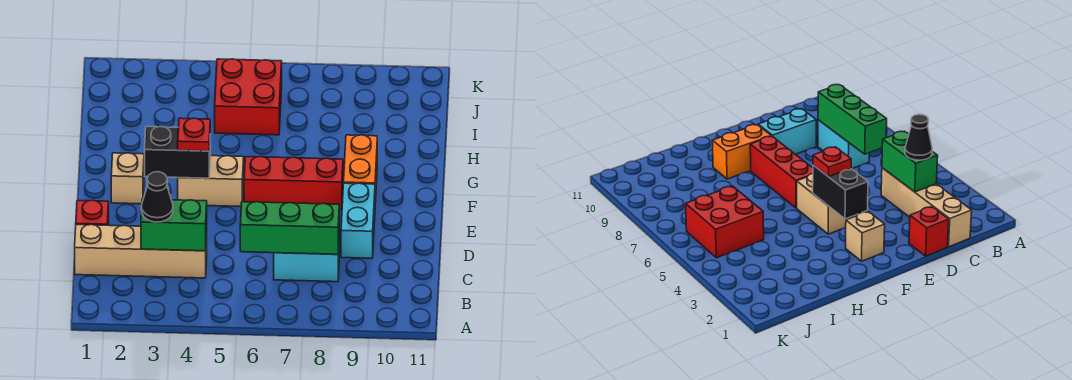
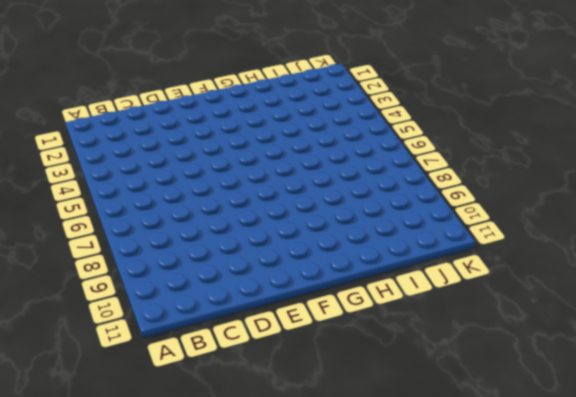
none -> tan 1x4 brick [75,225,207,278]
none -> cyan 1x2 brick [274,250,339,282]
none -> red 1x1 brick [76,200,109,225]

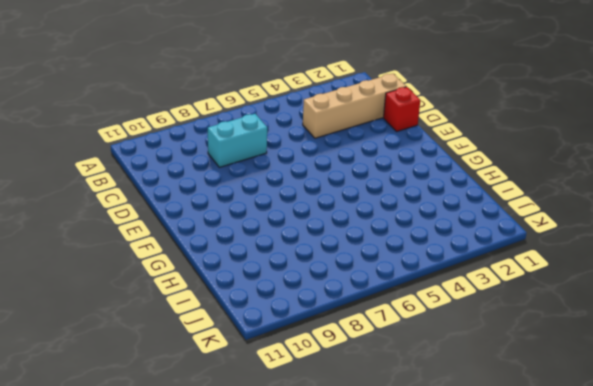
none -> cyan 1x2 brick [341,183,375,258]
none -> tan 1x1 brick [111,153,144,204]
none -> tan 1x2 brick [178,156,244,206]

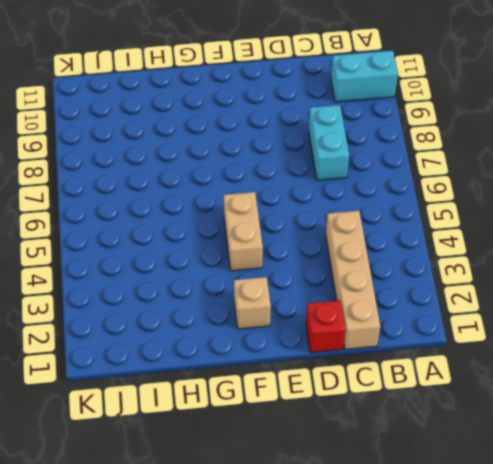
cyan 1x2 brick [331,51,398,102] -> cyan 1x2 brick moved to [341,183,375,258]
none -> red 1x3 brick [244,156,343,209]
none -> orange 1x2 brick [344,135,377,202]
none -> red 2x2 brick [215,59,282,135]

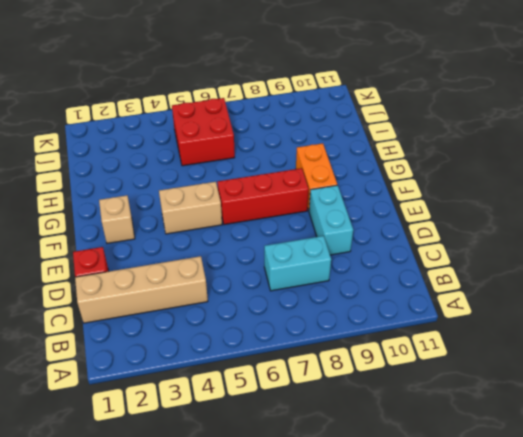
none -> green 1x2 brick [141,199,207,251]
none -> green 1x3 brick [240,201,339,254]
none -> black 1x2 brick [145,127,210,178]

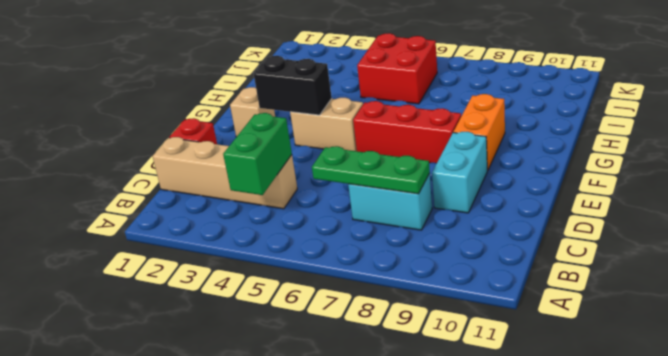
green 1x2 brick [223,113,292,195] -> green 1x2 brick turned to [141,199,207,251]
green 1x3 plate [312,146,430,194] -> green 1x3 brick [240,201,339,254]
none -> black 1x1 cone [141,172,173,222]
none -> red 1x1 plate [178,118,210,151]

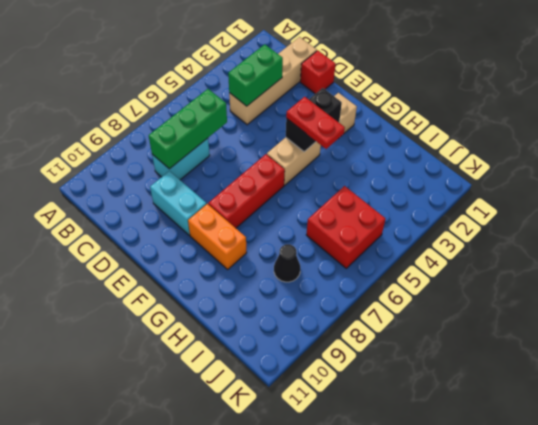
red 1x2 plate [286,97,345,149] -> red 1x1 plate [178,118,210,151]
black 1x1 cone [274,244,300,282] -> black 1x1 cone moved to [141,172,173,222]

